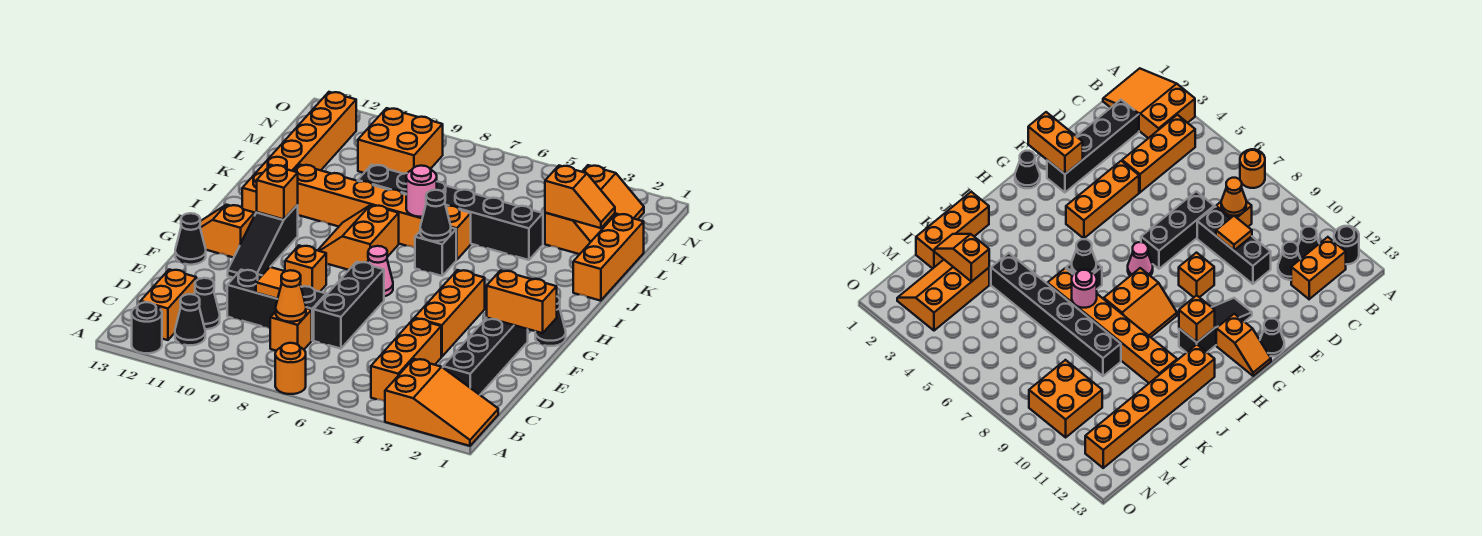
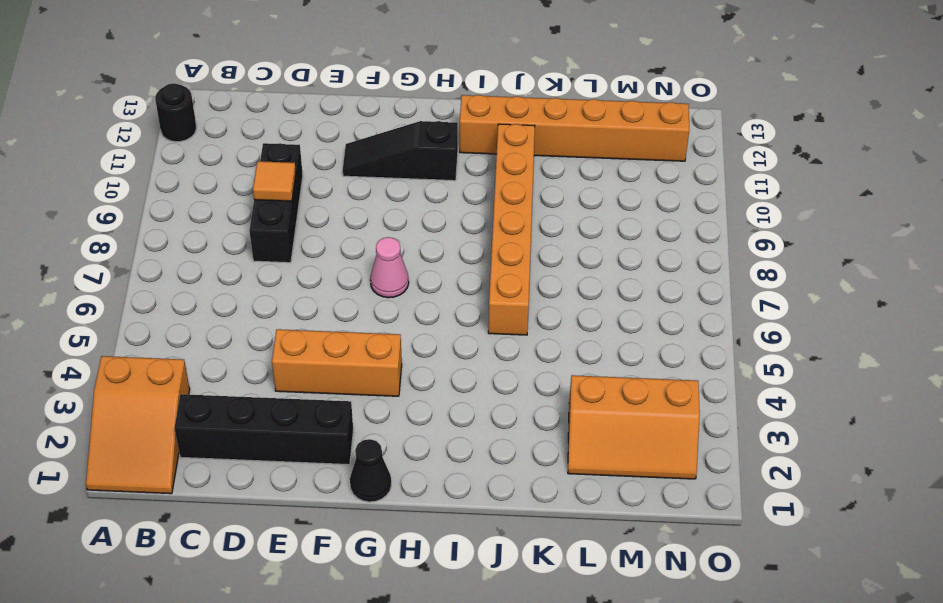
none -> orange 1x1 round brick [275,343,306,394]
none -> orange 1x3 brick [371,319,441,401]
none -> black 1x1 cone [175,294,205,345]
none -> orange 1x2 brick [141,269,196,340]

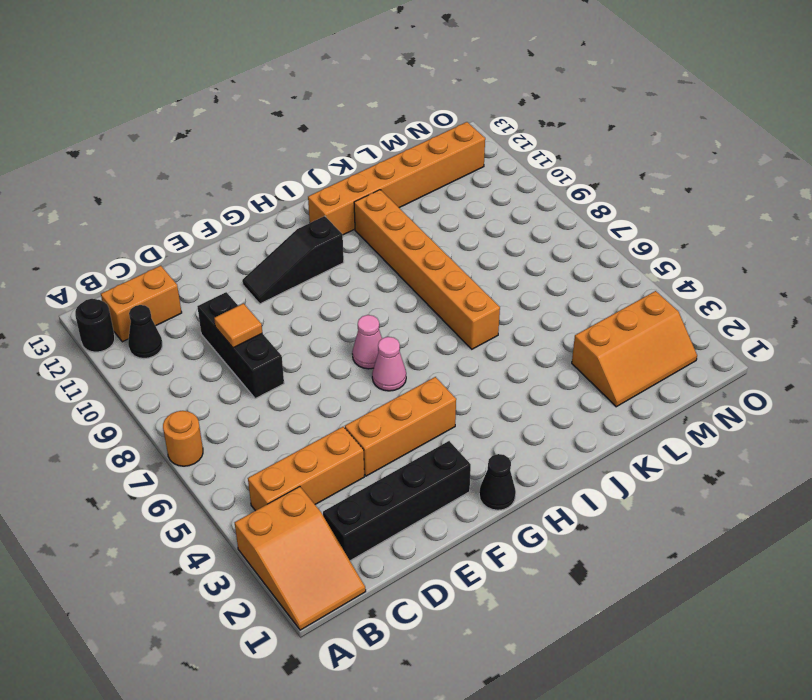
pink 1x1 cone [372,337,406,391] -> none
none -> orange 1x1 brick [270,308,312,351]
none -> black 1x1 cone [194,278,220,329]
none -> black 1x3 brick [314,262,384,349]
none -> orange 1x1 brick [285,246,326,292]

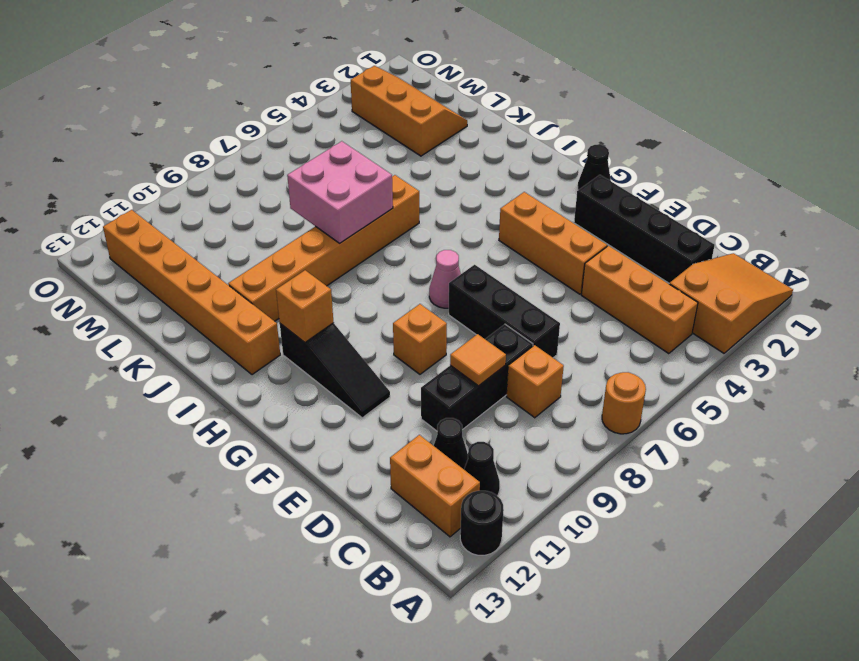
pink 2x2 brick [287,141,393,243] -> pink 1x1 round brick [406,166,437,217]
none -> black 1x1 cone [175,213,206,265]
none -> orange 1x2 slope [200,205,254,258]
none -> orange 2x2 slope [318,205,399,270]
none -> black 1x1 brick [415,228,456,276]

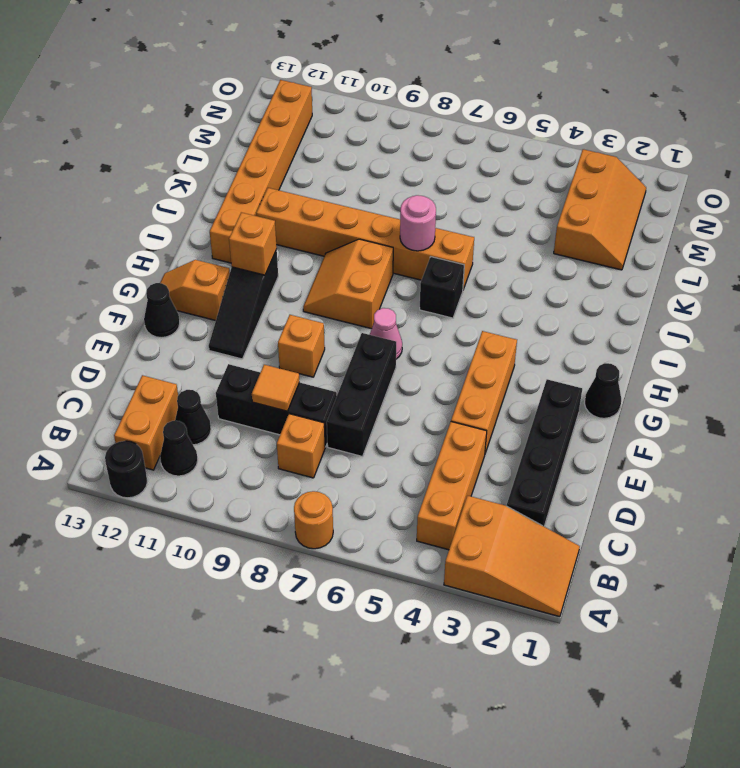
none -> orange 1x3 brick [573,214,644,301]
none -> black 1x6 brick [358,165,543,260]
none -> orange 2x2 brick [358,108,443,174]
none -> orange 1x1 cone [276,270,306,322]

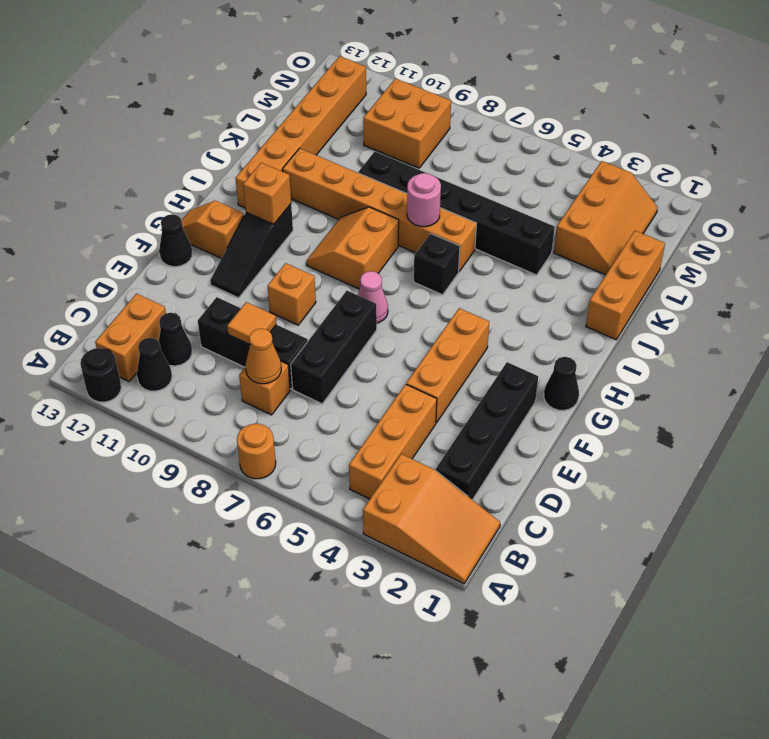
none -> orange 1x2 brick [487,270,557,333]
none -> black 1x1 cone [420,190,451,241]
none -> orange 1x2 slope [545,166,615,228]

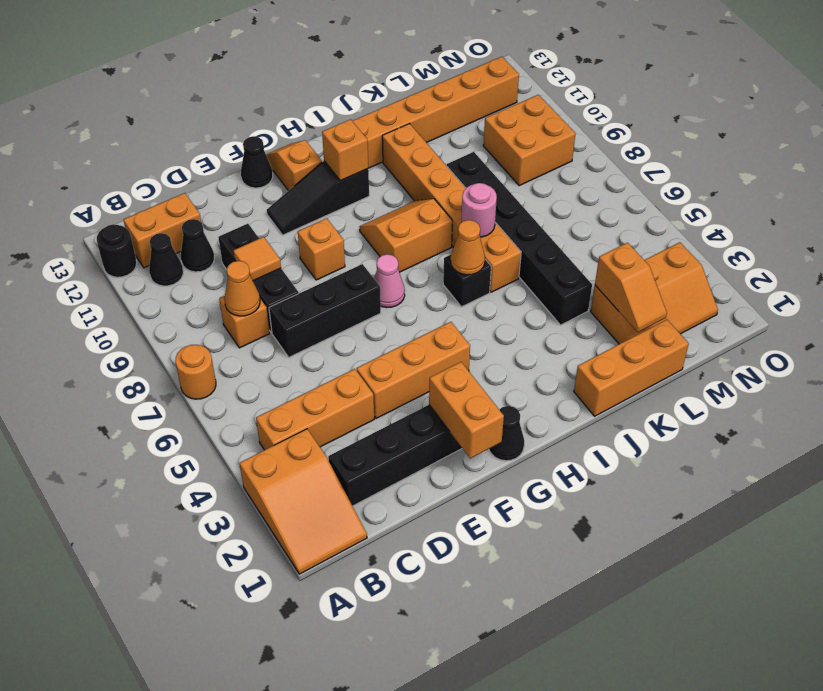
orange 1x1 cone [451,220,485,275] -> black 1x1 cone [420,190,451,241]

